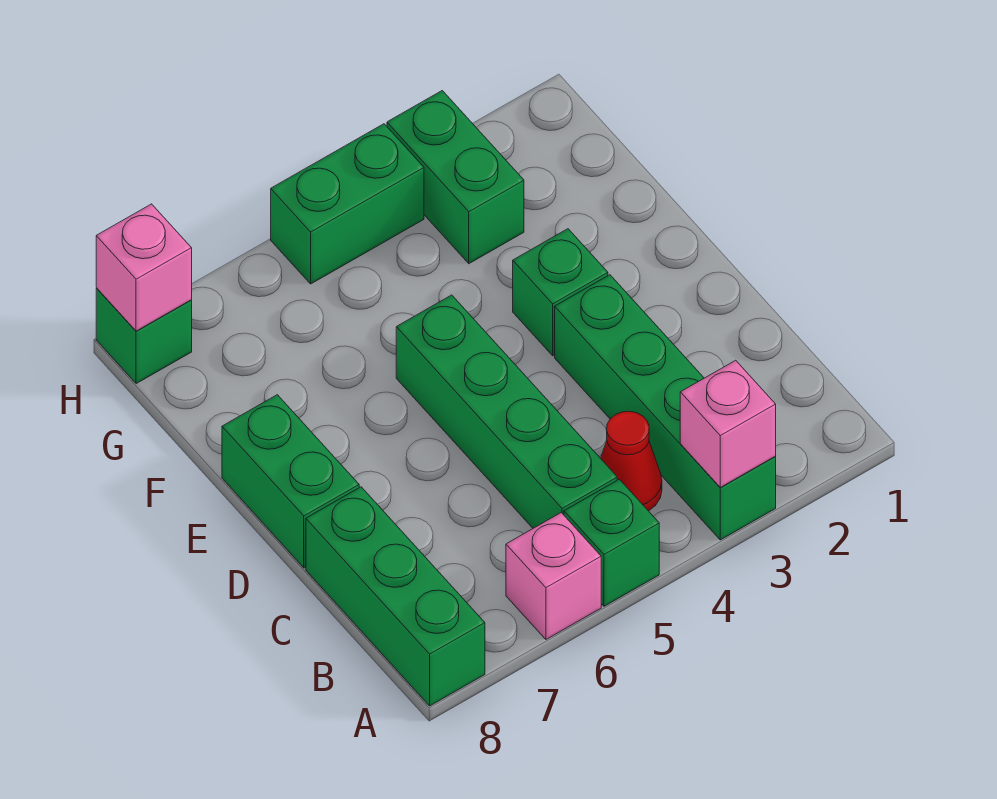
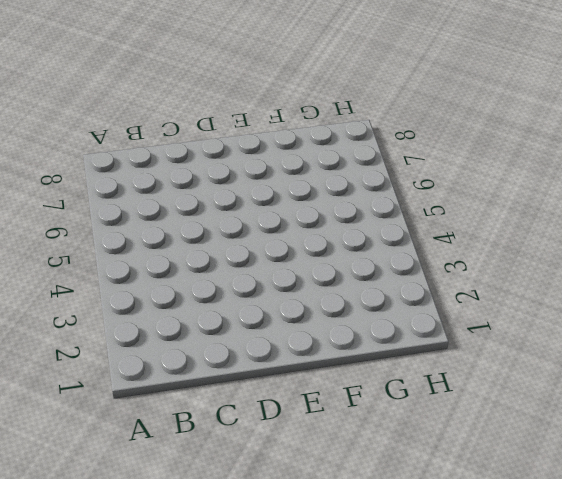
none -> green 1x4 brick [555,275,776,540]
none -> green 1x1 brick [564,479,659,606]
none -> pink 1x1 brick [506,513,601,639]

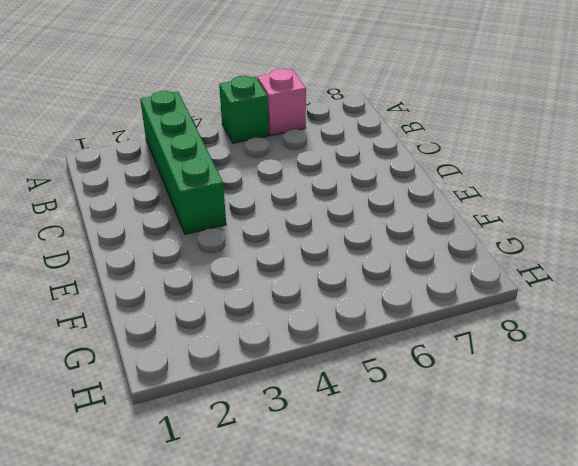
none -> green 1x3 brick [306,487,485,706]
none -> red 1x1 cone [601,411,662,511]
none -> green 1x4 brick [396,295,617,528]

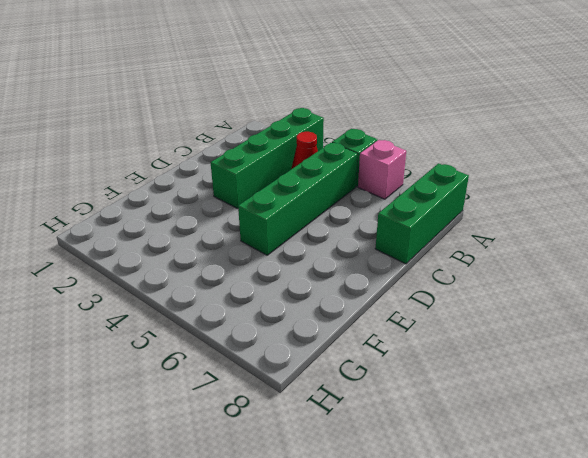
none -> green 1x2 brick [222,395,359,568]
none -> green 1x1 brick [513,229,608,356]
none -> green 1x2 brick [387,91,524,263]

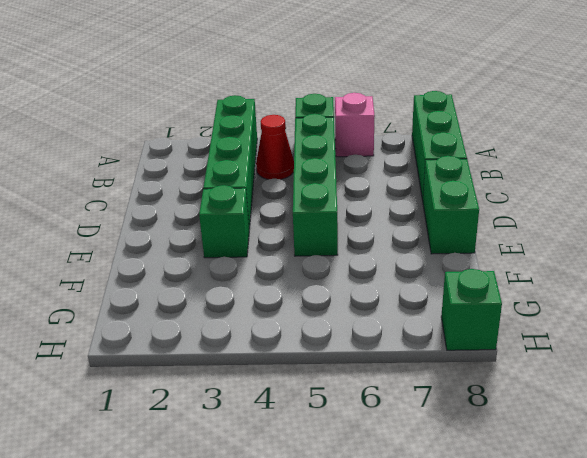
none -> green 1x2 brick [387,91,524,263]
none -> green 1x2 brick [271,124,424,284]
none -> pink 1x1 brick [680,360,776,487]

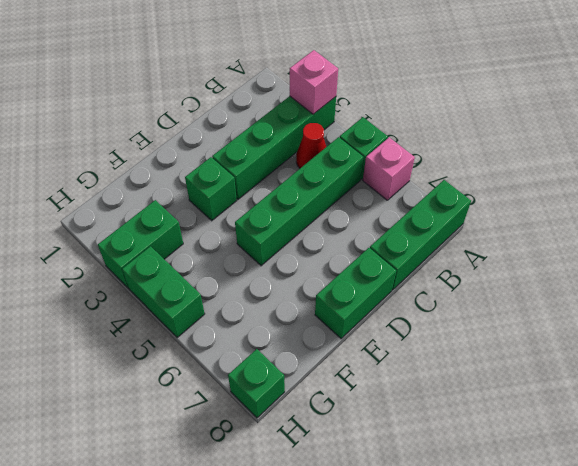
none -> pink 1x1 brick [96,204,192,331]

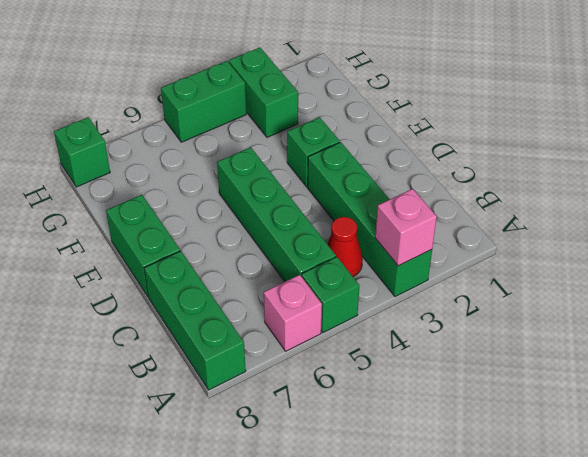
none -> pink 1x1 brick [96,204,192,331]

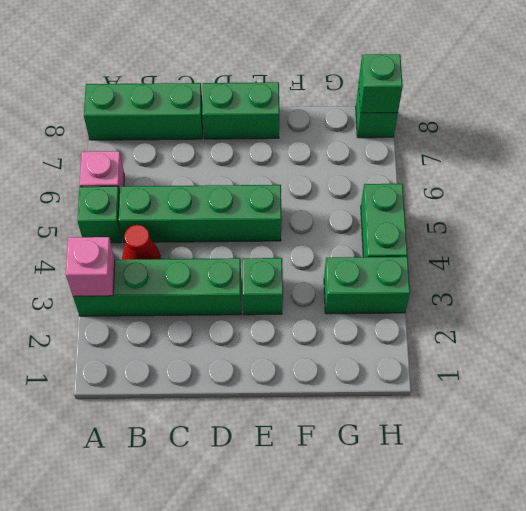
green 1x1 brick [359,54,403,113] -> pink 1x1 brick [96,204,192,331]

